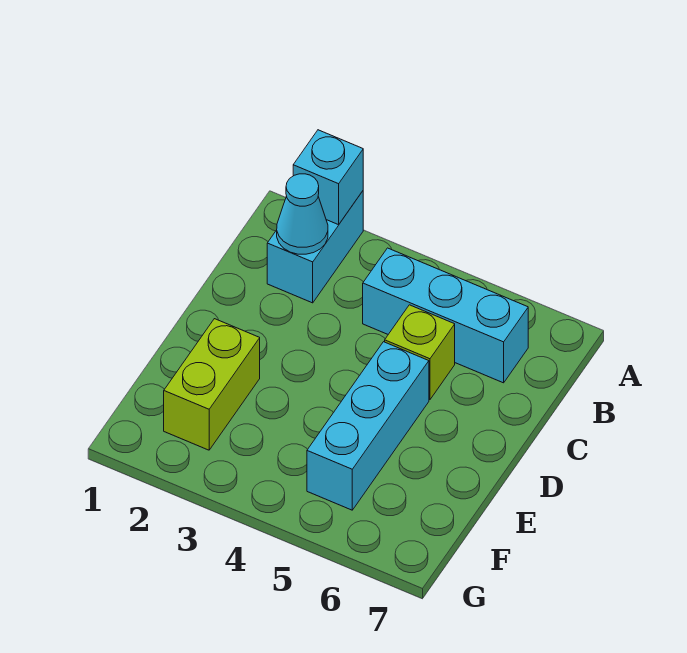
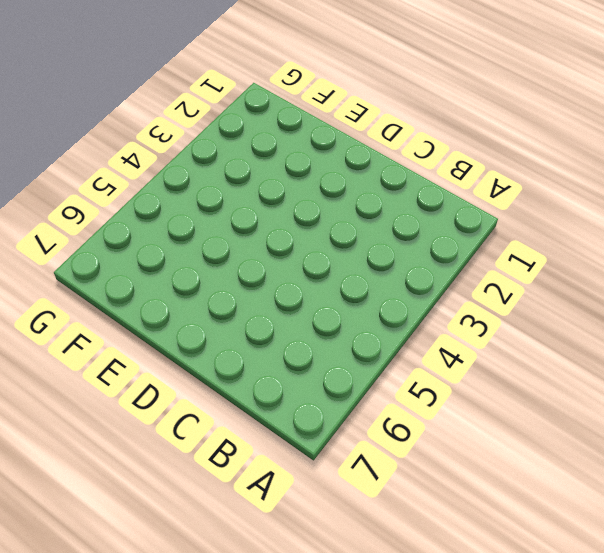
none -> cyan 1x2 brick [267,191,363,303]
none -> cyan 1x3 brick [363,248,528,383]

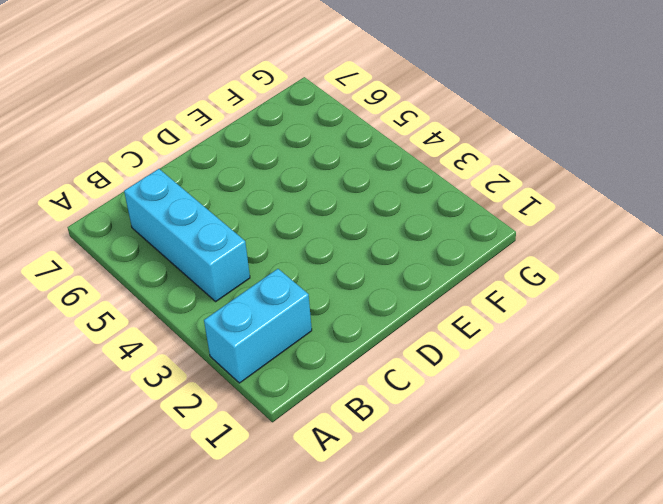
none -> lime 1x1 brick [385,305,455,400]
none -> cyan 1x3 brick [307,342,429,510]

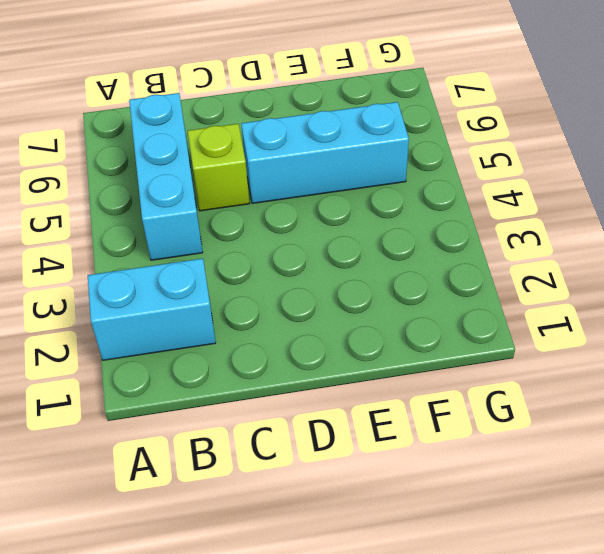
none -> lime 1x2 brick [164,319,260,450]
none -> cyan 1x1 brick [293,130,363,225]

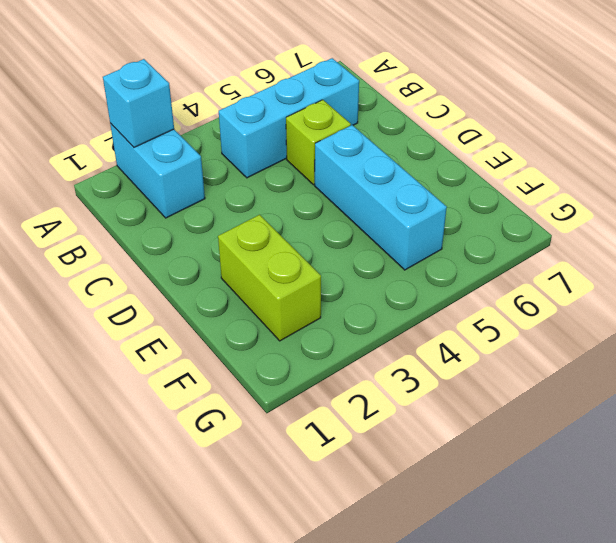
none -> cyan 1x1 cone [277,174,328,254]

